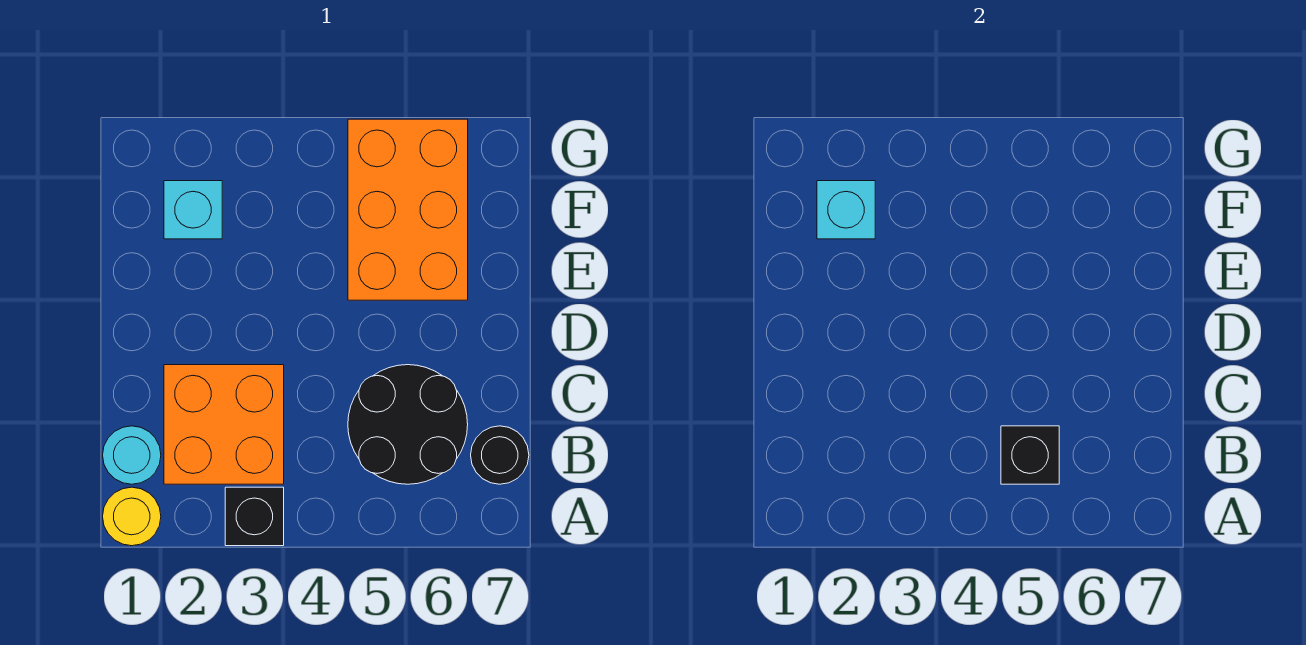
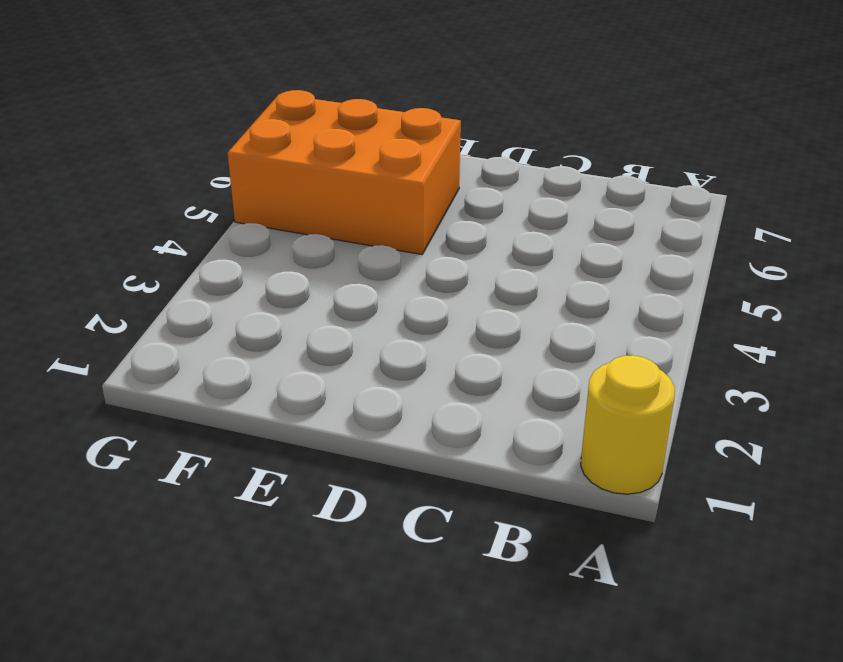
none -> black 1x1 brick [225,487,284,546]
none -> cyan 1x1 round brick [103,426,161,484]

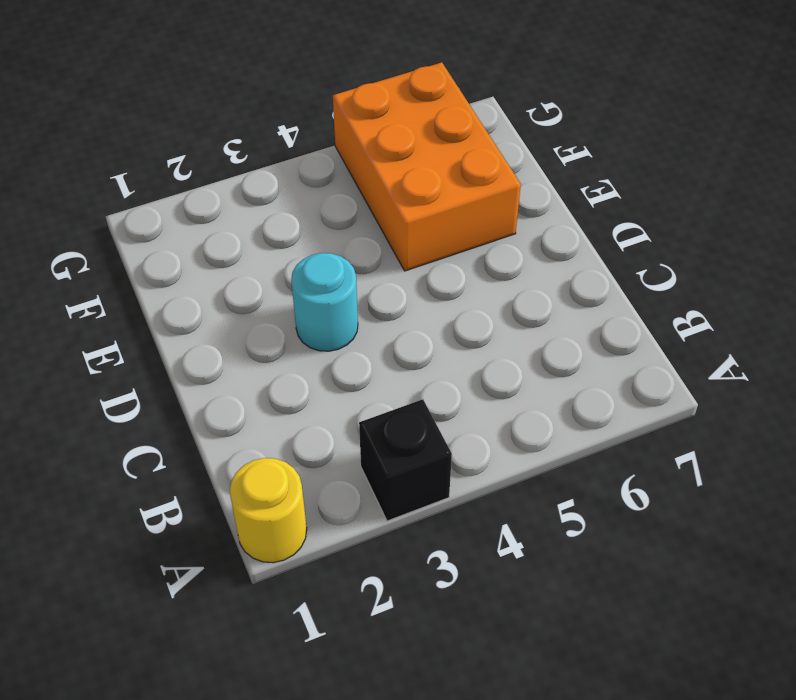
cyan 1x1 round brick [291,253,358,351] -> cyan 1x1 round brick moved to [103,426,161,484]
none -> orange 2x2 brick [164,365,284,484]
none -> black 2x2 round brick [348,365,468,484]

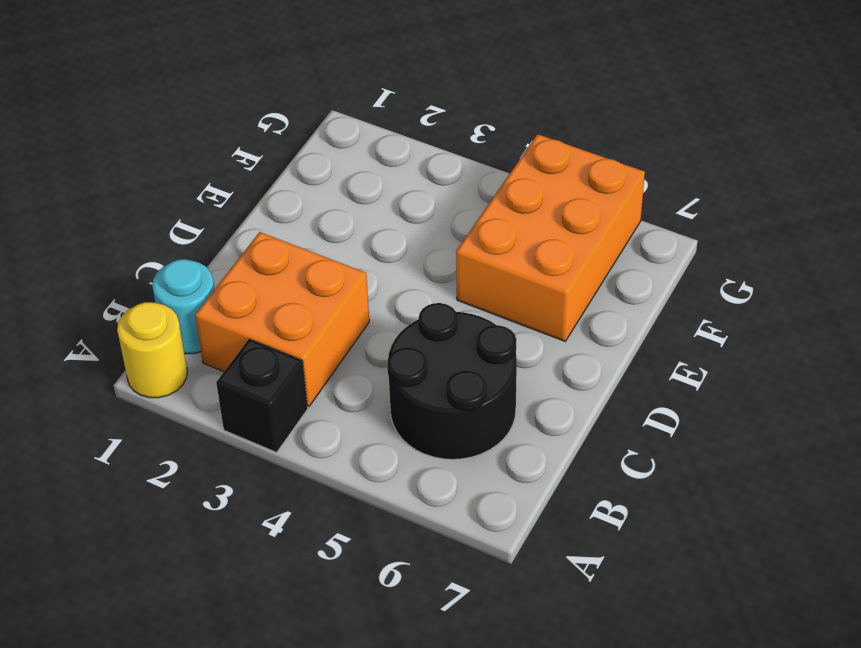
none -> black 1x1 round brick [471,426,529,484]
none -> cyan 1x1 brick [164,181,222,239]

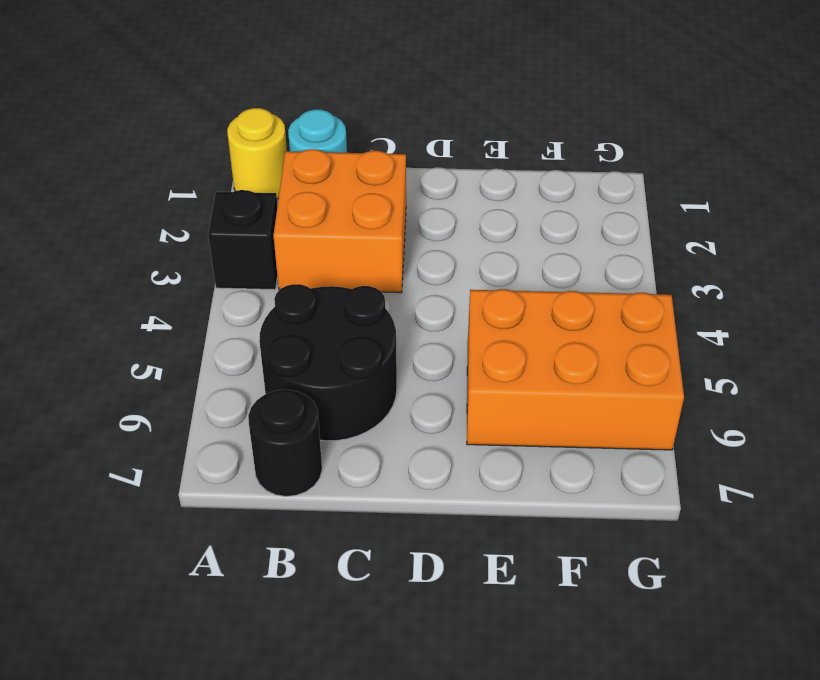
none -> cyan 1x1 brick [164,181,222,239]
none -> black 1x1 brick [1001,426,1059,484]

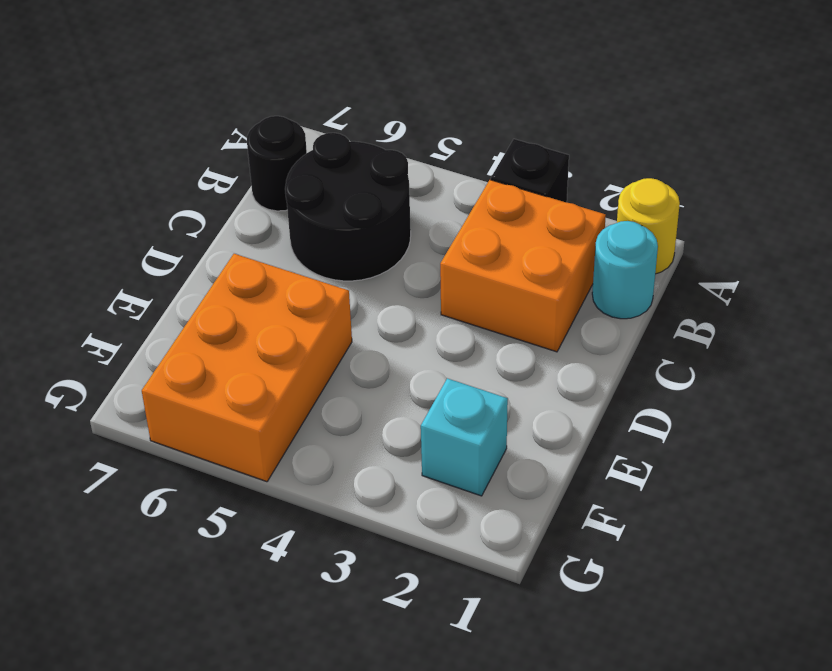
none -> black 1x1 brick [1001,426,1059,484]
none -> cyan 1x1 brick [817,181,875,239]

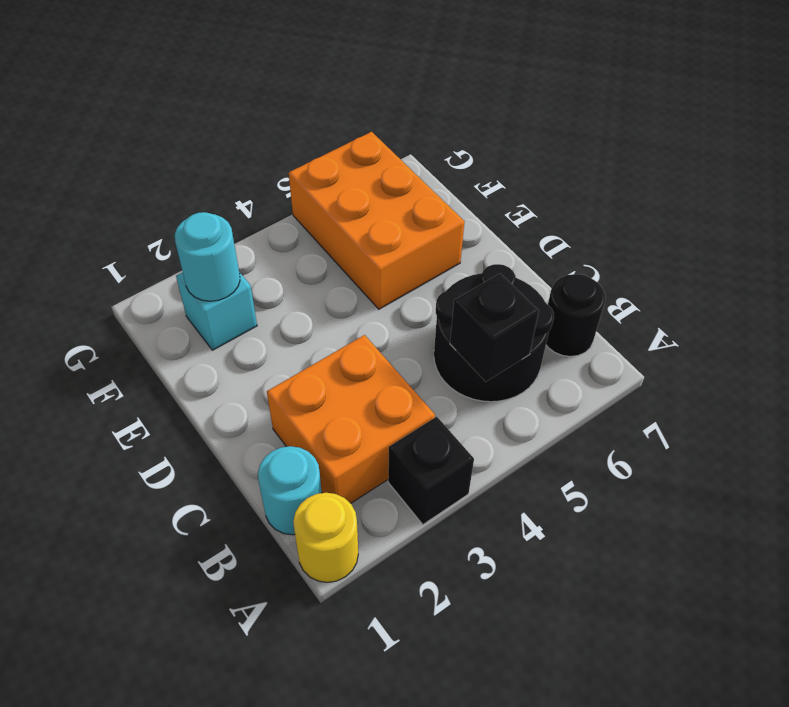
cyan 1x1 round brick [175,212,240,301] -> cyan 1x1 brick [817,181,875,239]

